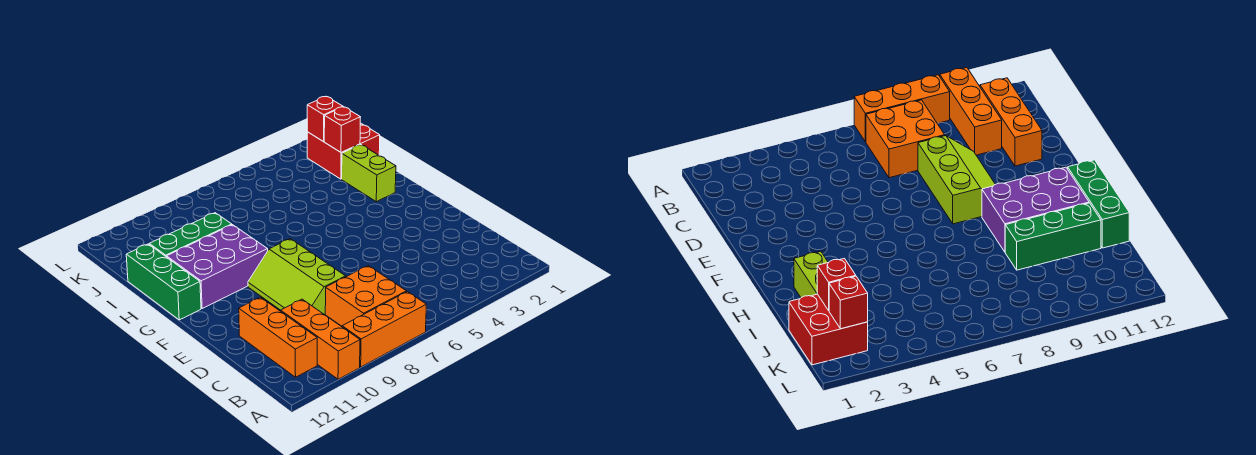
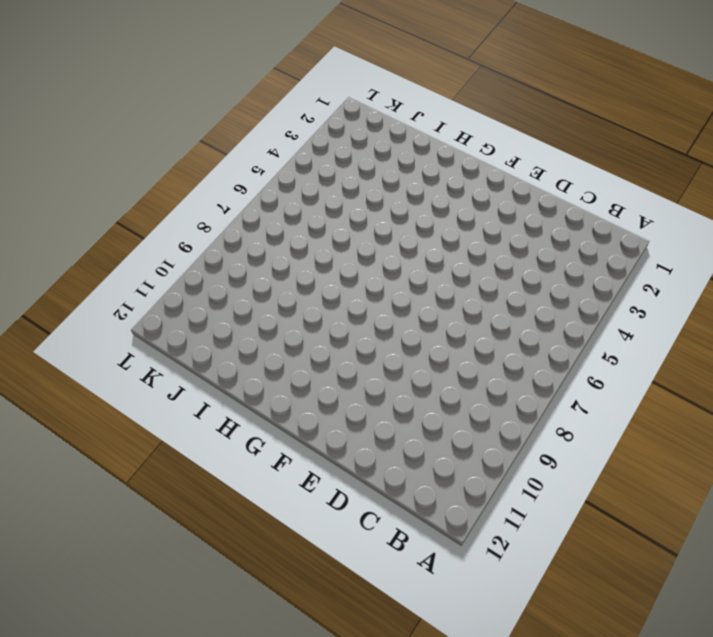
none -> orange 1x3 brick [342,292,426,367]
none -> orange 1x3 brick [281,299,360,379]
none -> orange 2x2 brick [325,266,406,326]

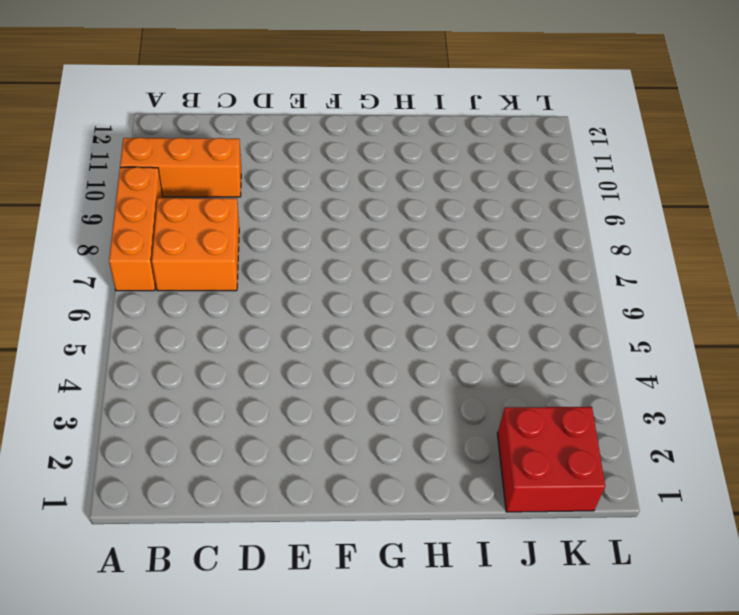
none -> orange 1x3 brick [239,297,317,377]
none -> lime 2x3 slope [248,239,346,315]
none -> purple 2x3 brick [167,225,268,308]

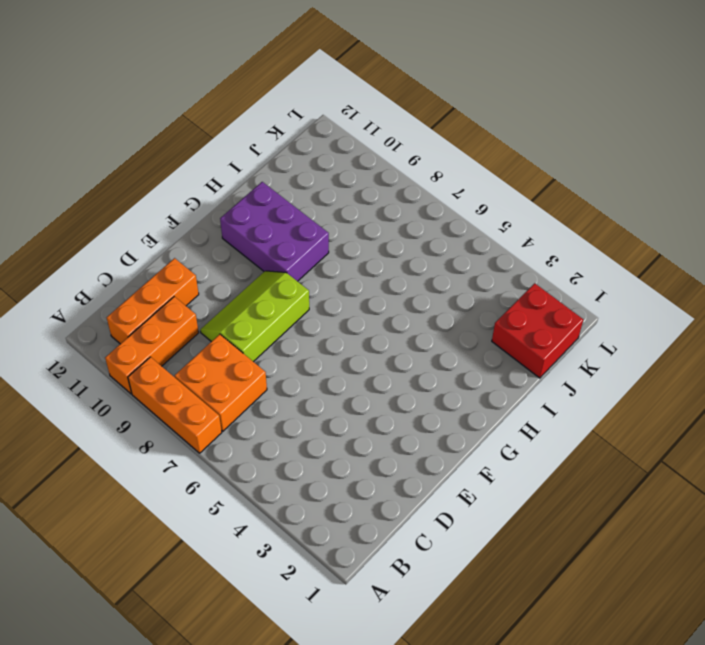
none -> green 1x3 brick [126,244,201,320]
none -> lime 1x2 brick [342,145,396,202]
none -> green 1x3 brick [149,213,232,257]

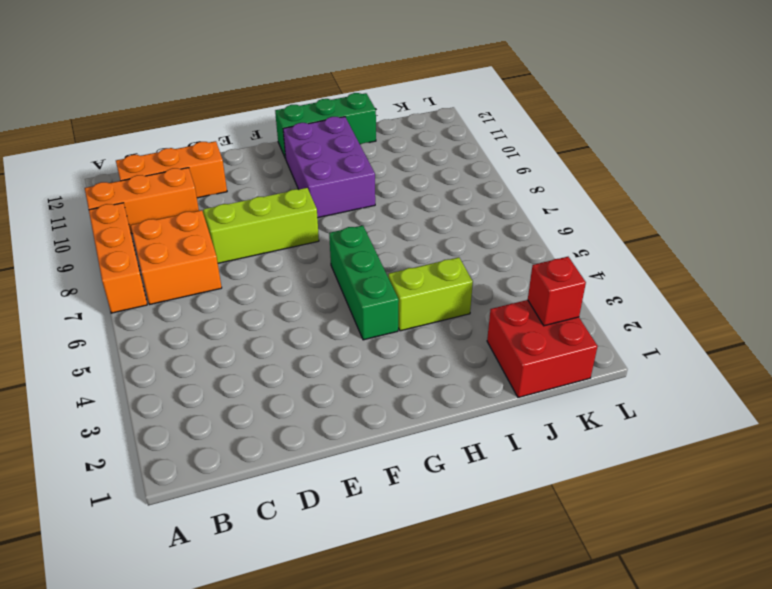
green 1x3 brick [329,225,399,340] -> green 1x3 brick moved to [149,213,232,257]
lime 1x2 brick [388,257,473,331] -> lime 1x2 brick moved to [342,145,396,202]
none -> red 1x1 brick [324,107,360,152]

